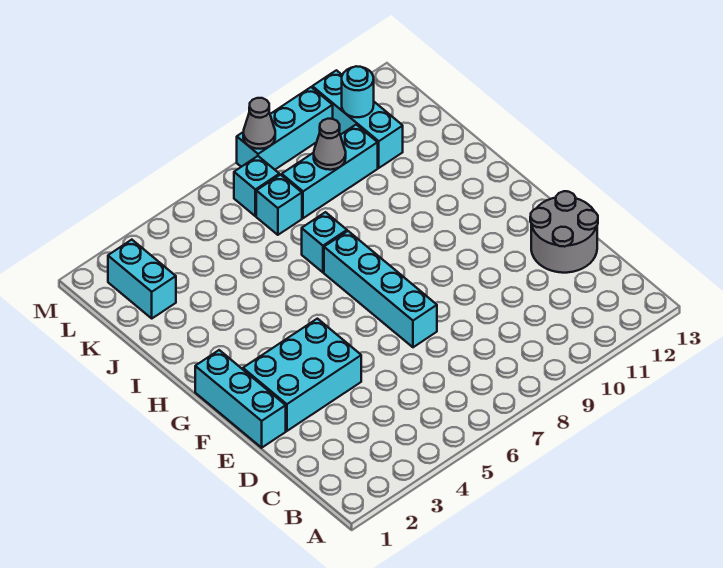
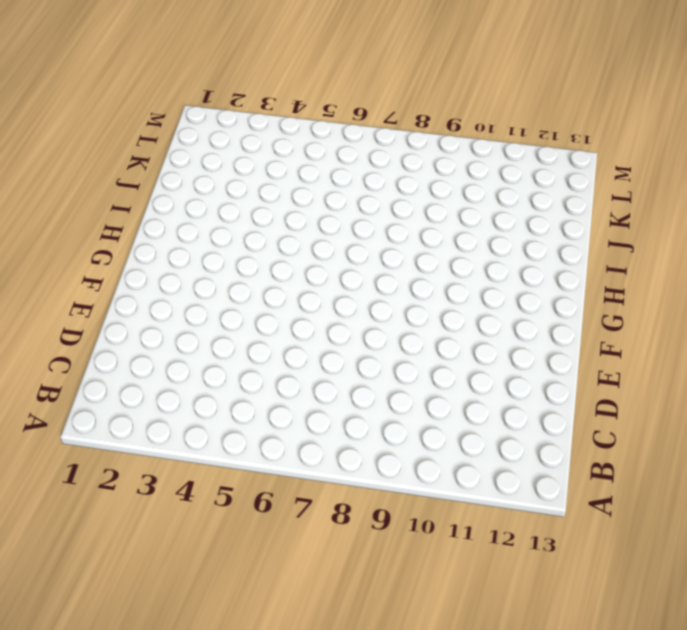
none -> grey 2x2 round brick [530,191,598,273]
none -> cyan 1x3 brick [195,350,286,448]
none -> cyan 2x3 brick [243,319,361,431]

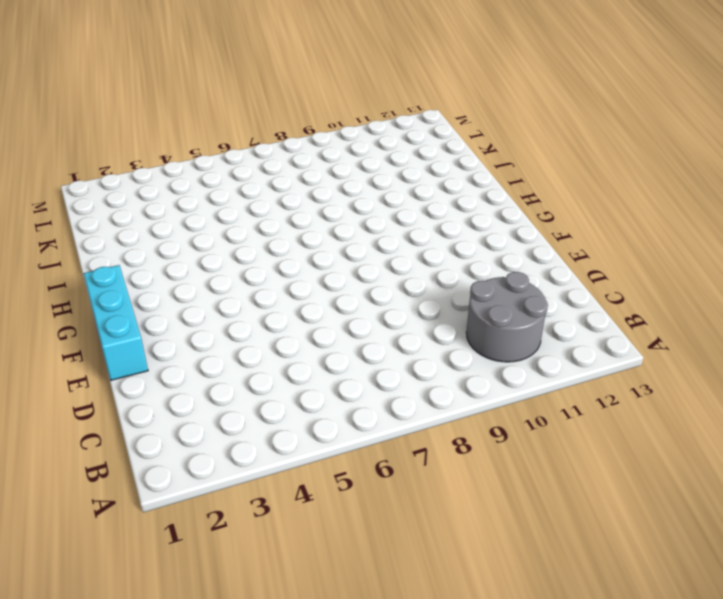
grey 2x2 round brick [466,272,548,362] -> grey 2x2 round brick moved to [530,191,598,273]
none -> cyan 2x3 brick [243,319,361,431]
none -> cyan 1x4 brick [324,231,437,347]
none -> cyan 1x1 brick [302,212,347,272]

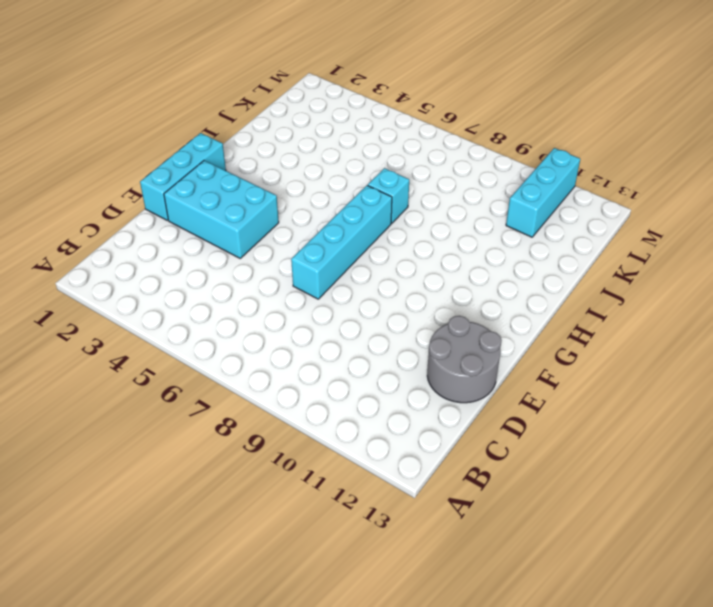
none -> cyan 1x2 brick [108,240,176,318]
none -> cyan 1x1 brick [256,175,302,235]
none -> cyan 1x3 brick [282,125,378,218]

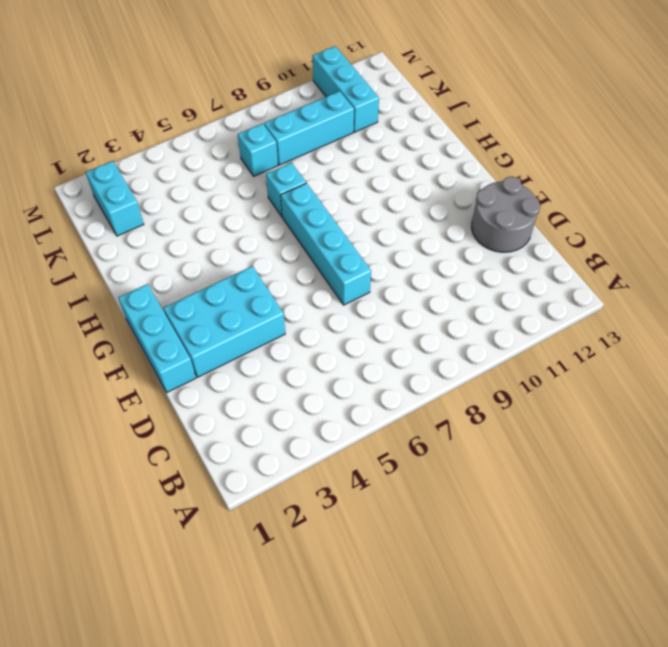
none -> cyan 1x1 brick [234,156,279,216]
none -> cyan 1x3 brick [237,87,333,170]
none -> grey 1x1 cone [314,119,346,170]

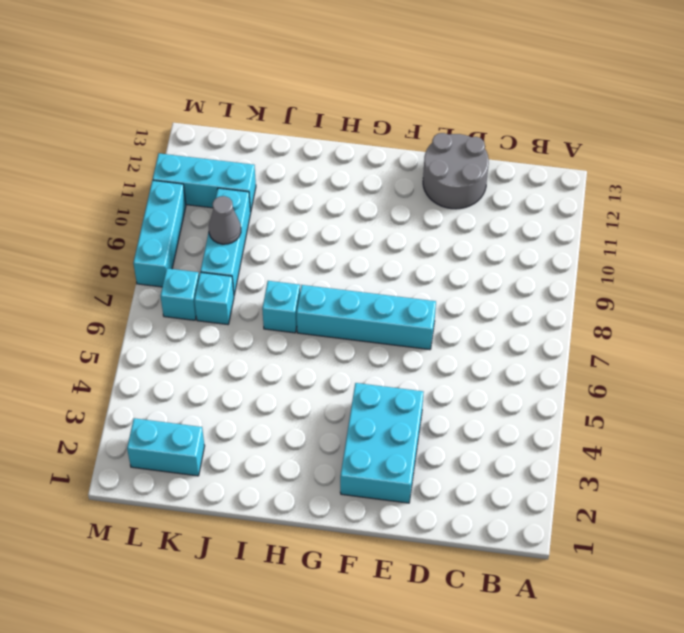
none -> cyan 1x3 brick [195,350,286,448]
none -> cyan 1x1 round brick [342,66,374,117]
none -> grey 1x1 cone [243,98,275,149]

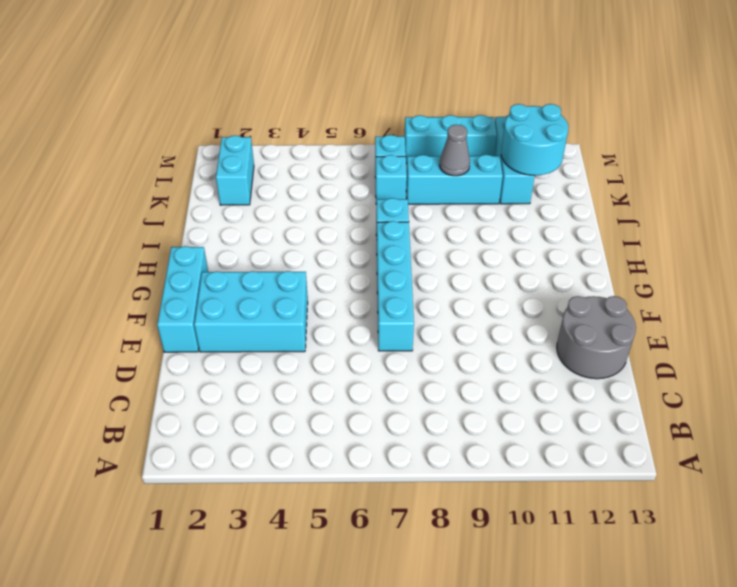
cyan 2x2 round brick [501,104,568,176] -> cyan 1x1 round brick [342,66,374,117]
none -> grey 1x1 cone [243,98,275,149]

